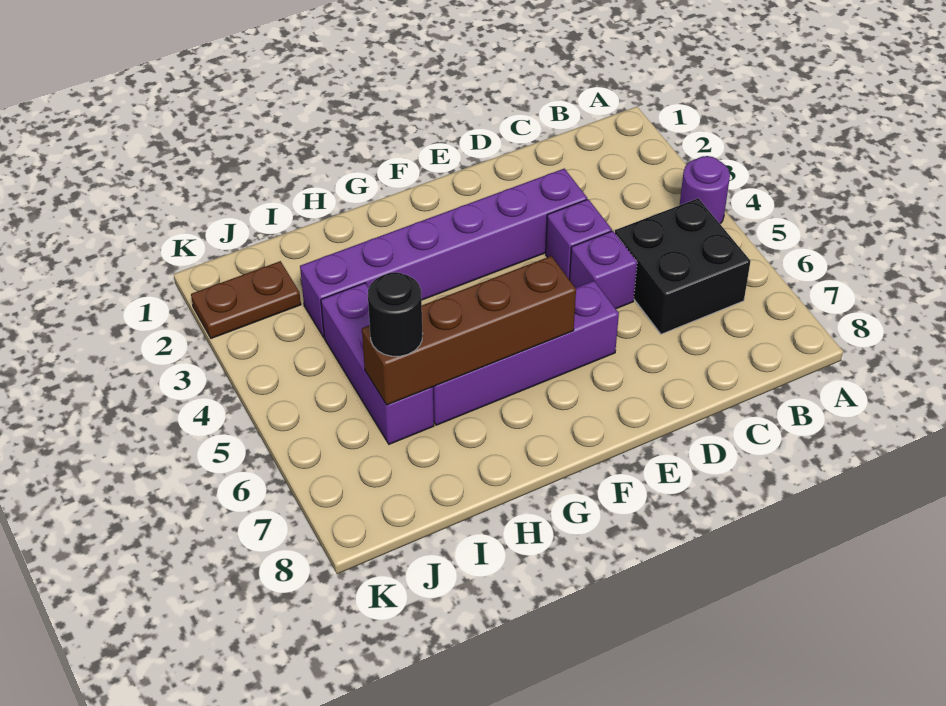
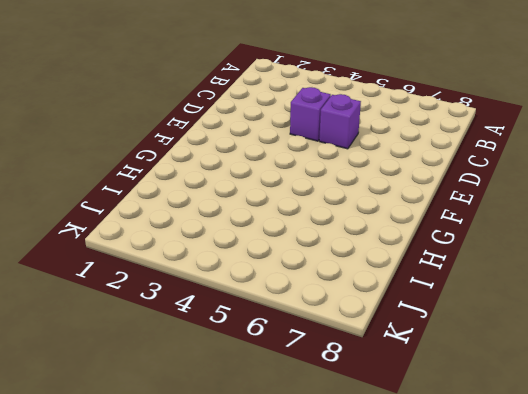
none -> purple 1x1 round brick [680,156,730,224]
none -> black 2x2 brick [615,198,751,334]

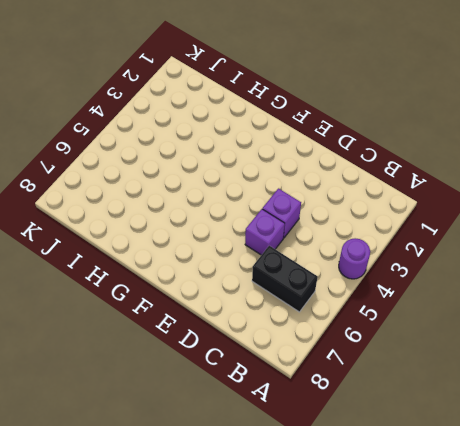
black 1x2 brick [252,246,318,312] -> black 2x2 brick [615,198,751,334]
none -> purple 1x6 brick [300,169,587,337]
none -> purple 1x4 brick [433,281,619,425]

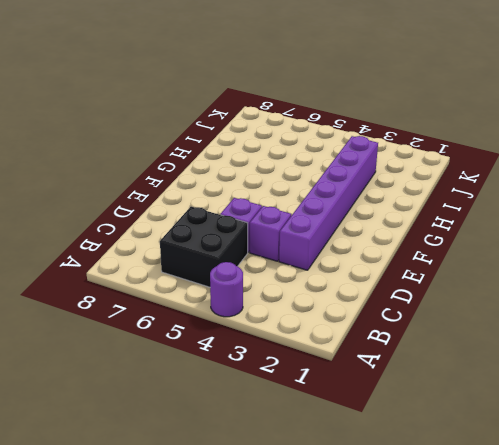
none -> purple 1x4 brick [433,281,619,425]
none -> purple 1x3 brick [321,283,434,444]

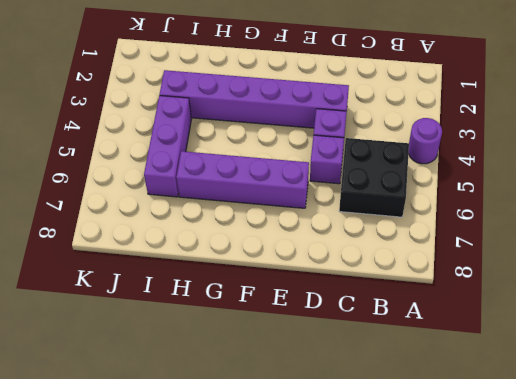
none -> brown 1x2 plate [191,261,301,338]
none -> brown 1x4 brick [362,256,576,405]

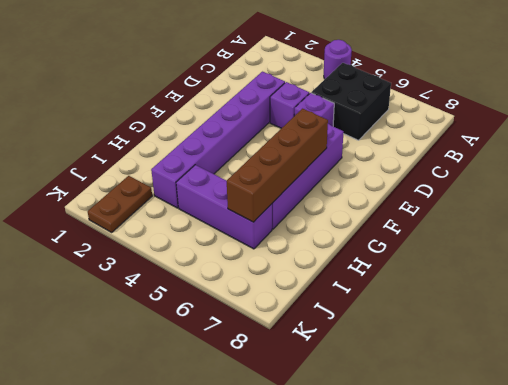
none -> black 1x1 round brick [368,272,423,356]

